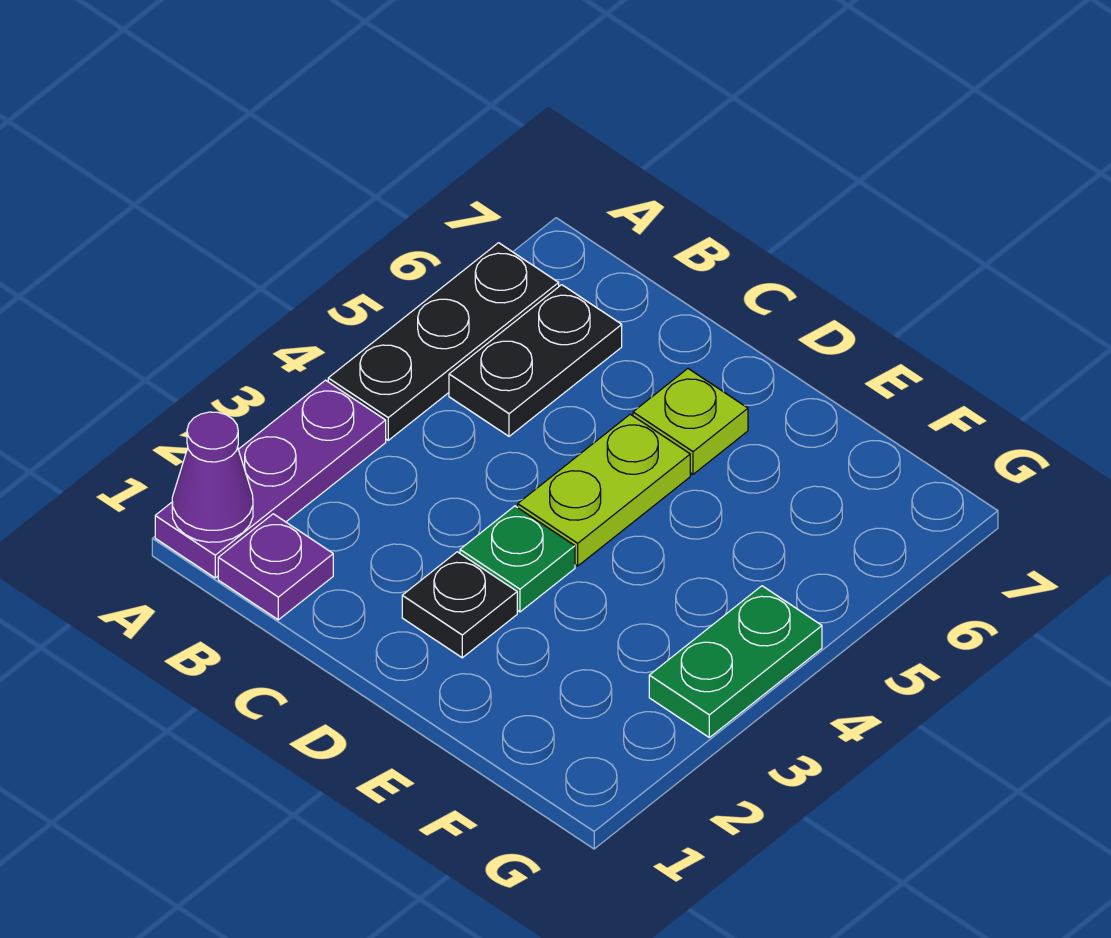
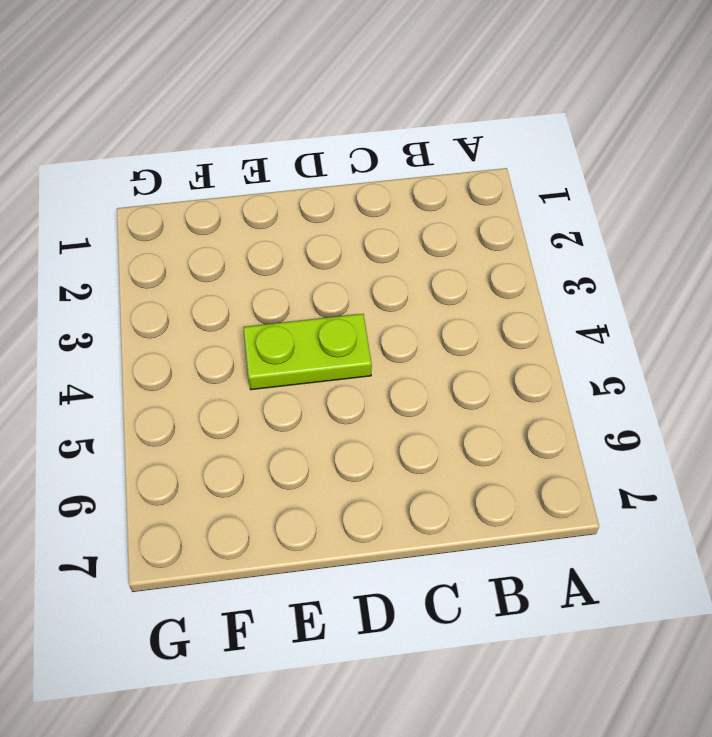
lime 1x2 plate [244,314,372,390] -> lime 1x2 plate turned to [518,414,690,566]
none -> purple 1x3 plate [155,380,386,578]
none -> black 1x3 plate [328,243,559,440]

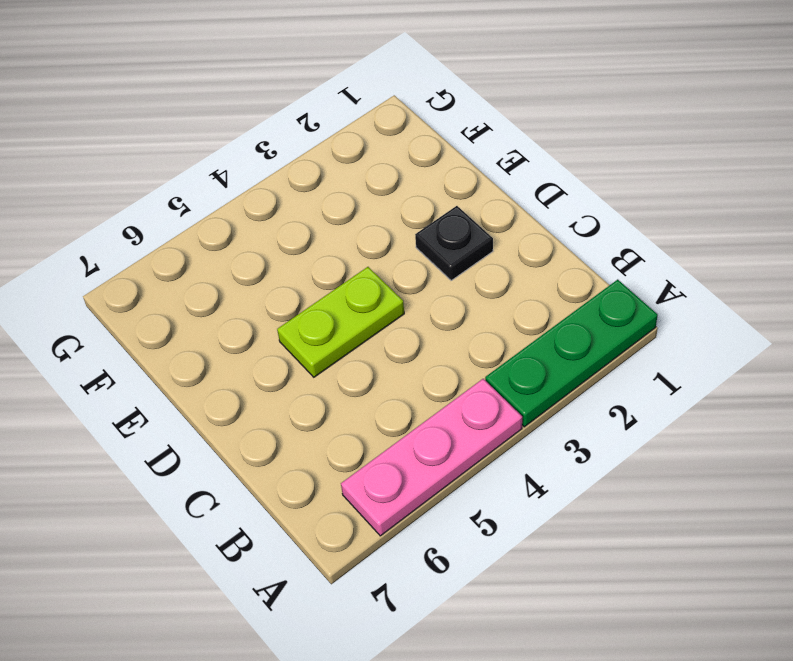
green 1x3 plate [485,280,658,427] -> purple 1x3 plate [155,380,386,578]
pink 1x3 plate [341,379,522,536] -> black 1x3 plate [328,243,559,440]
none -> purple 1x1 plate [218,514,333,620]
none -> black 1x2 plate [449,285,622,436]

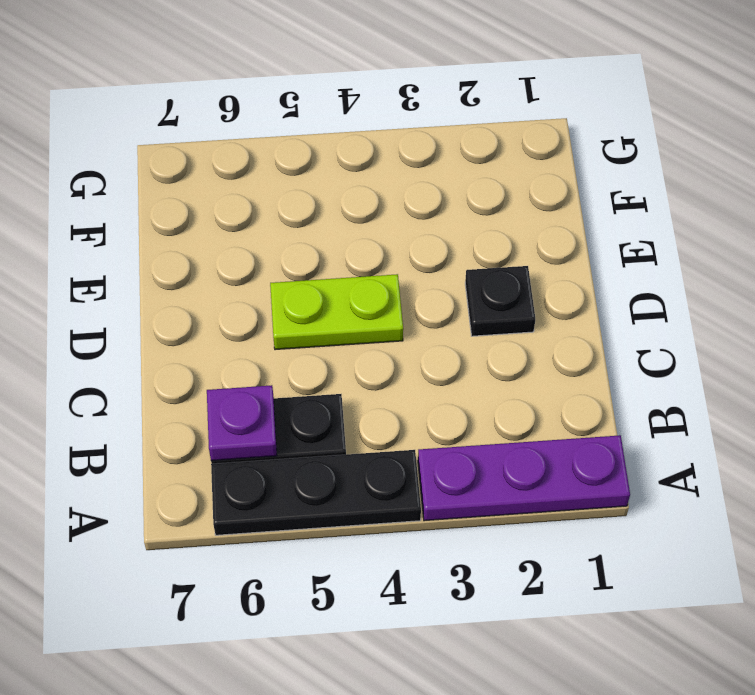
purple 1x1 plate [207,385,277,461] -> purple 1x1 plate moved to [218,514,333,620]
none -> green 1x1 plate [460,506,575,612]
none -> lime 1x1 plate [633,369,748,474]

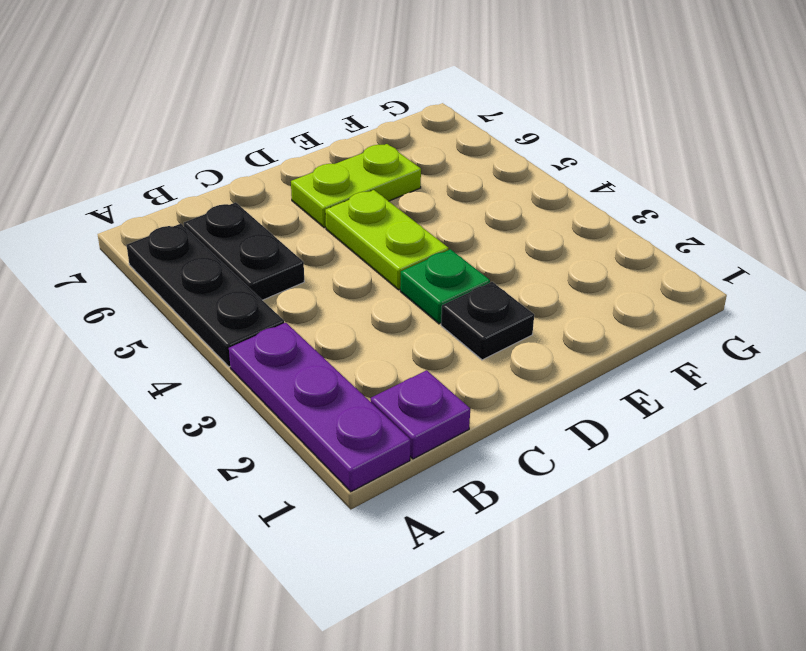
lime 1x2 plate [291,144,421,228] -> lime 1x1 plate [633,369,748,474]
none -> green 1x2 plate [649,586,822,737]
none -> purple 1x1 cone [172,412,253,542]

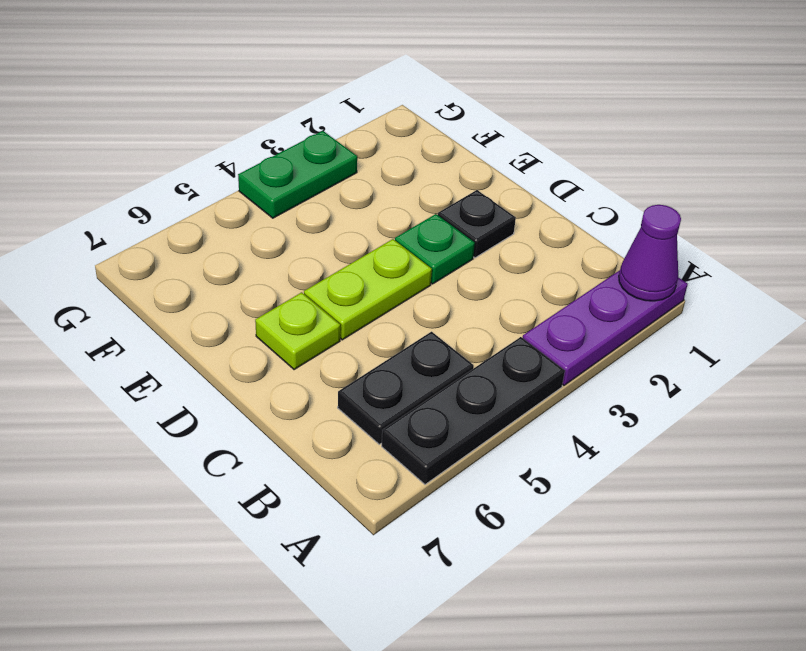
none -> purple 1x1 plate [218,514,333,620]

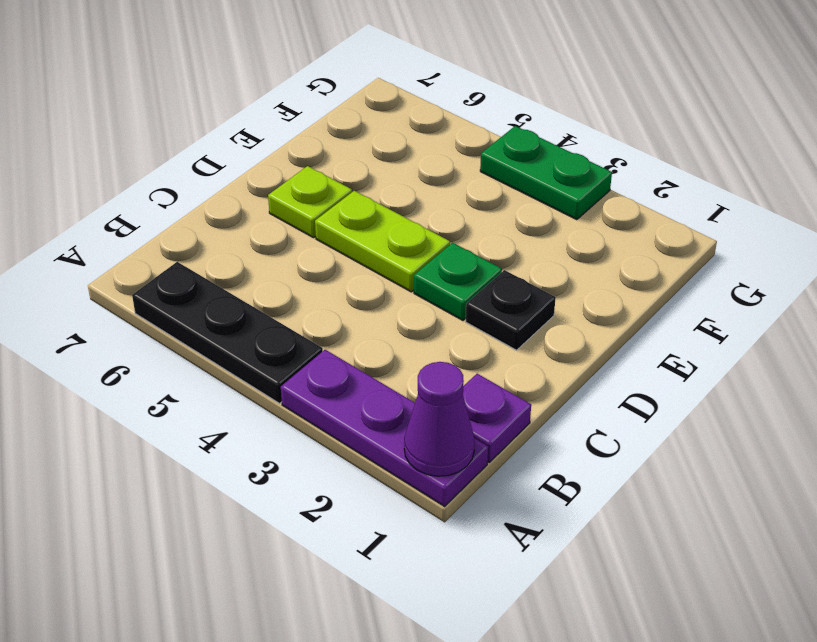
none -> black 1x2 plate [449,285,622,436]

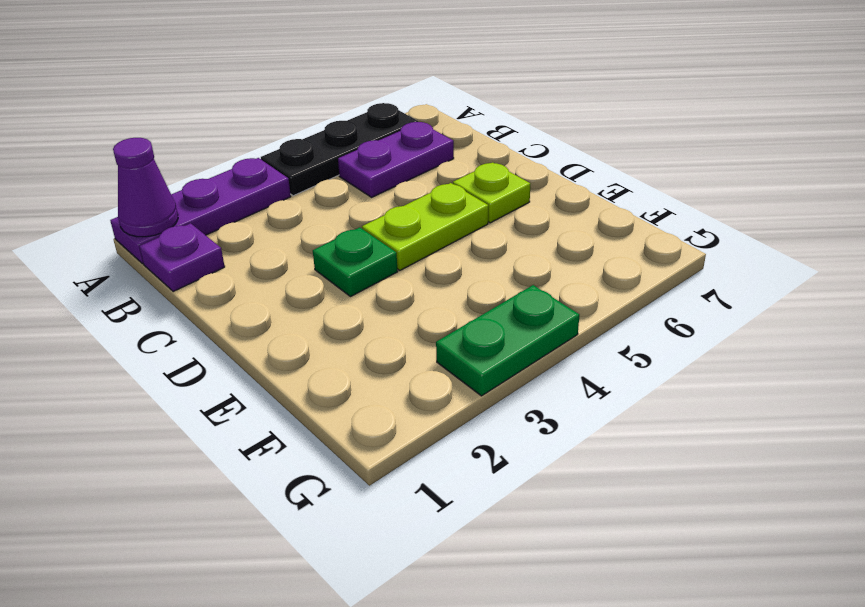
purple 1x2 plate [338,122,454,197] -> black 1x2 plate [449,285,622,436]
none -> black 1x1 plate [402,552,517,658]

